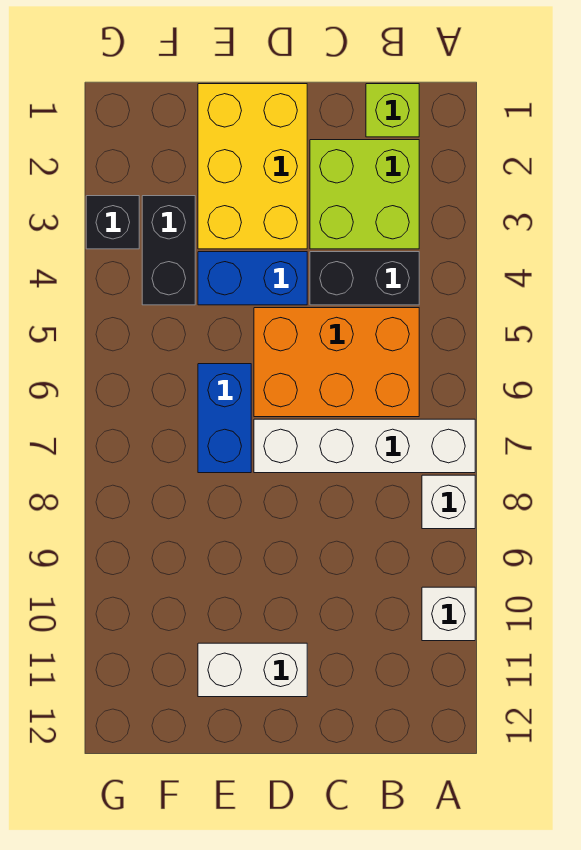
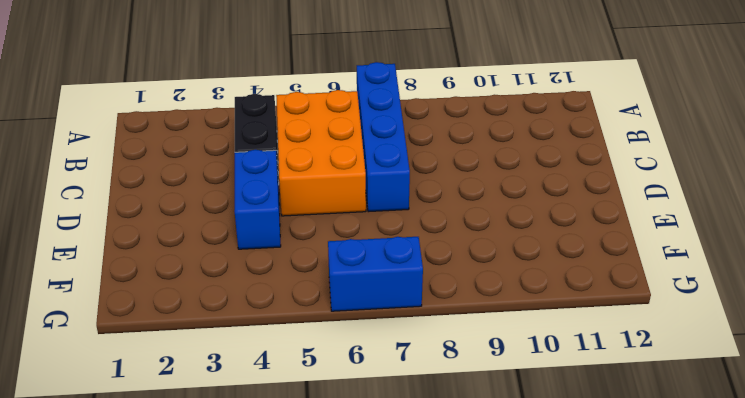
blue 1x4 brick [357,62,410,212] -> white 1x4 brick [254,419,475,473]
blue 1x2 brick [328,237,423,311] -> blue 1x2 brick moved to [198,364,251,473]
none -> white 1x1 brick [422,475,475,529]
none -> white 1x1 brick [422,587,475,641]
none -> lime 1x1 brick [366,84,419,137]

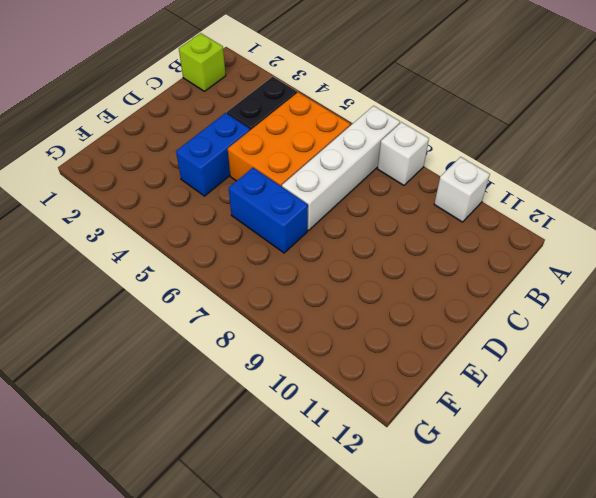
none -> lime 2x2 brick [310,140,419,249]
none -> yellow 2x3 brick [198,84,307,249]
none -> white 1x2 brick [198,643,307,697]

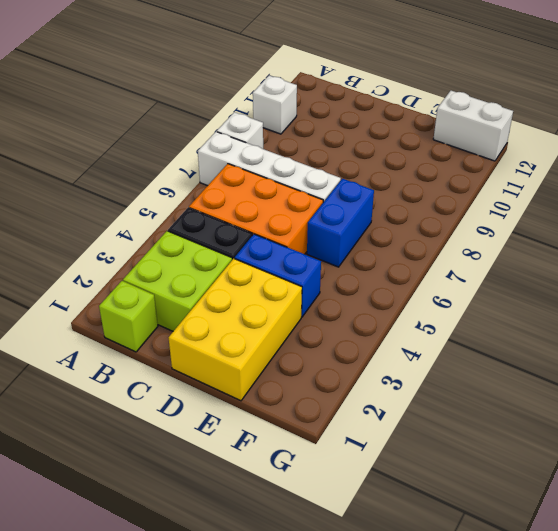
white 1x2 brick [433,91,513,161] -> white 1x2 brick moved to [198,643,307,697]
none -> black 1x2 brick [142,196,195,305]
none -> black 1x1 brick [86,196,139,249]

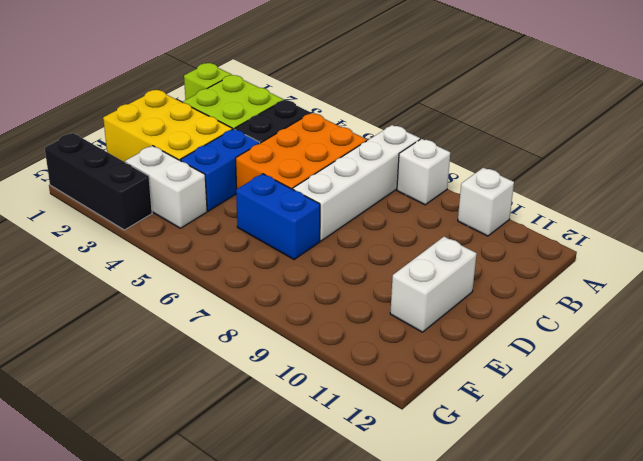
white 1x2 brick [125,146,207,228] -> black 1x2 brick [142,196,195,305]
black 1x3 brick [45,133,152,230] -> black 1x1 brick [86,196,139,249]

